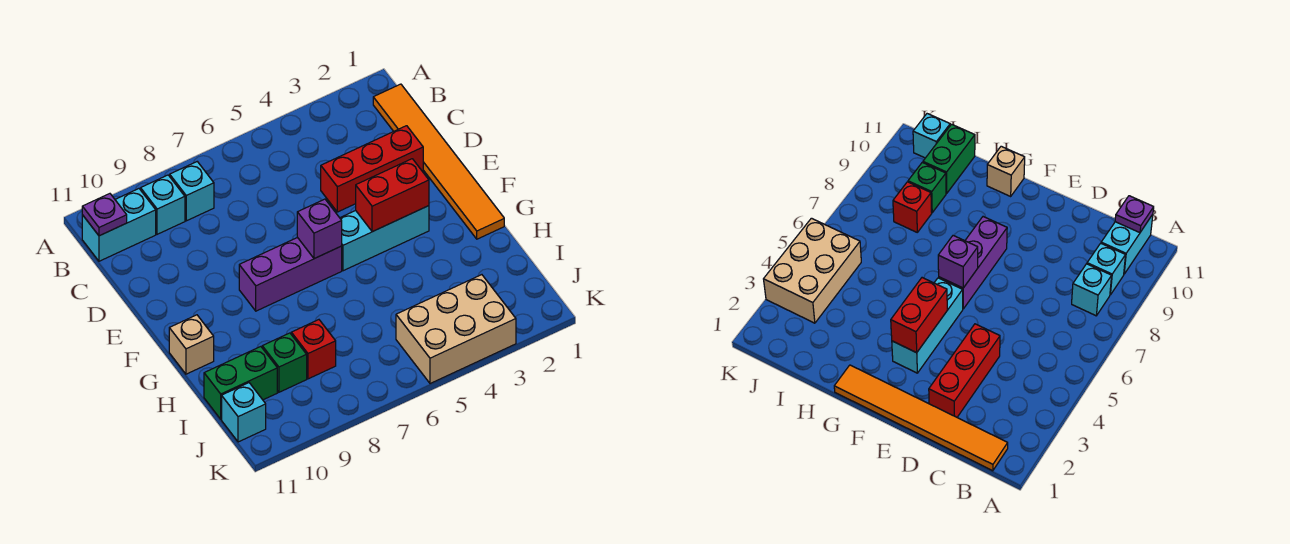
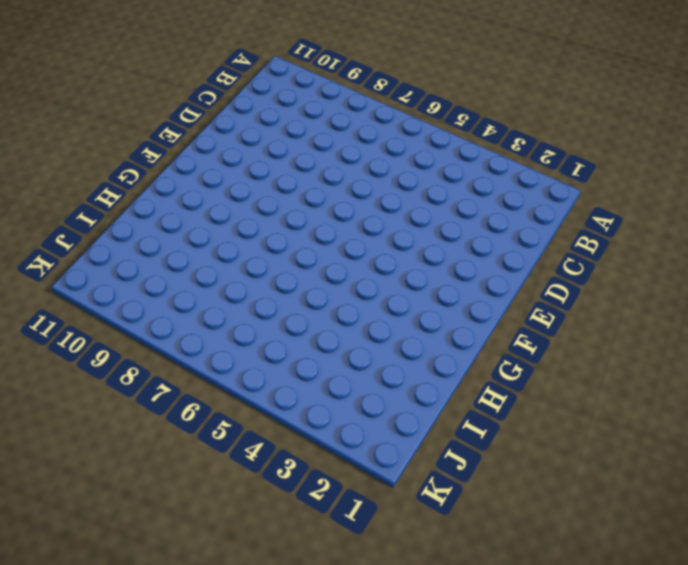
none -> orange 1x6 tile [373,84,504,239]
none -> cyan 1x1 brick [170,162,214,221]
none -> cyan 1x1 brick [141,175,185,234]

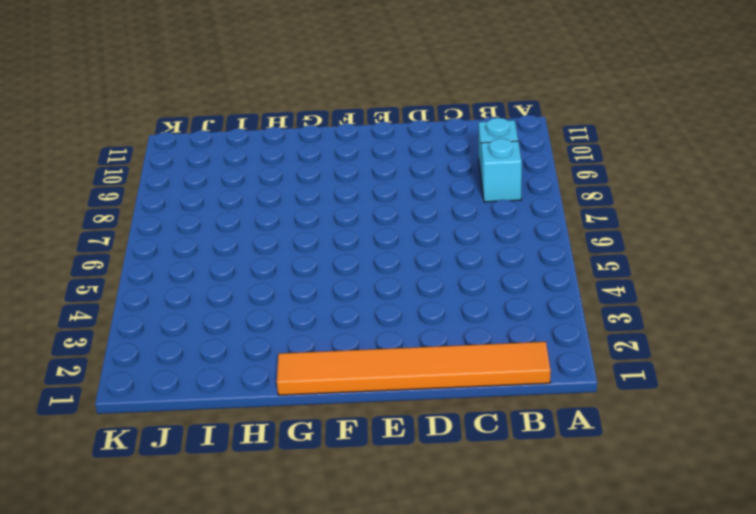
none -> cyan 1x2 brick [82,189,156,261]
none -> red 1x3 brick [321,126,423,212]
none -> cyan 1x3 brick [340,206,429,271]

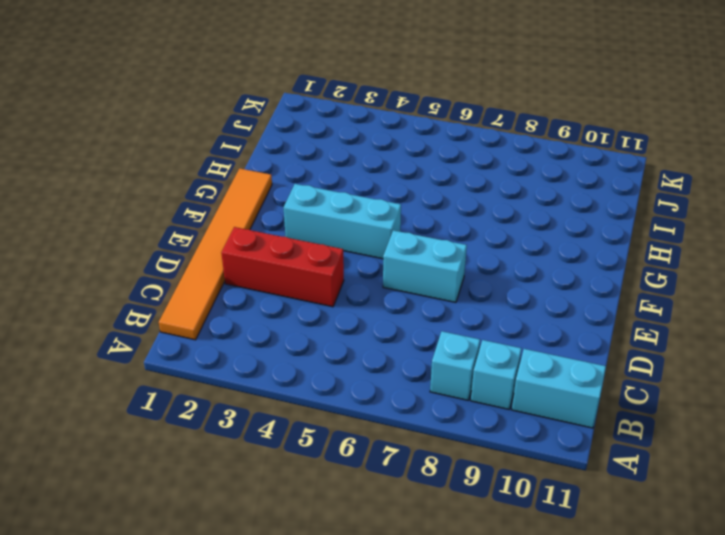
cyan 1x2 brick [383,230,467,302] -> none
none -> purple 1x3 brick [239,237,342,311]
none -> tan 1x1 brick [169,315,214,374]
none -> red 1x1 brick [291,320,336,379]

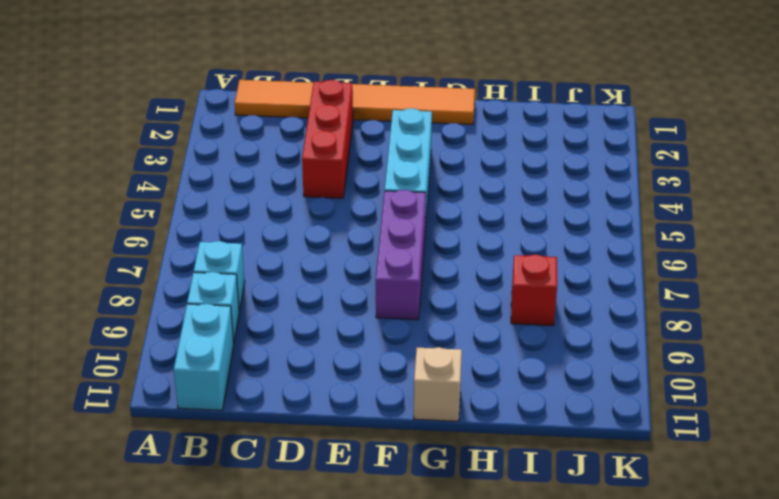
none -> green 1x1 brick [262,333,307,392]
none -> green 1x2 brick [204,347,277,419]
none -> tan 2x3 brick [396,275,516,384]

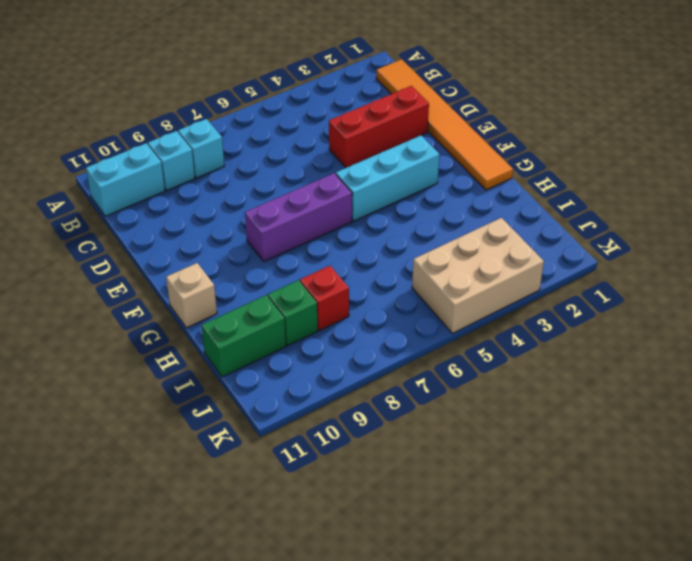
none -> cyan 1x1 brick [222,383,266,442]
none -> purple 1x1 plate [82,194,127,236]
none -> red 1x2 brick [356,159,429,232]

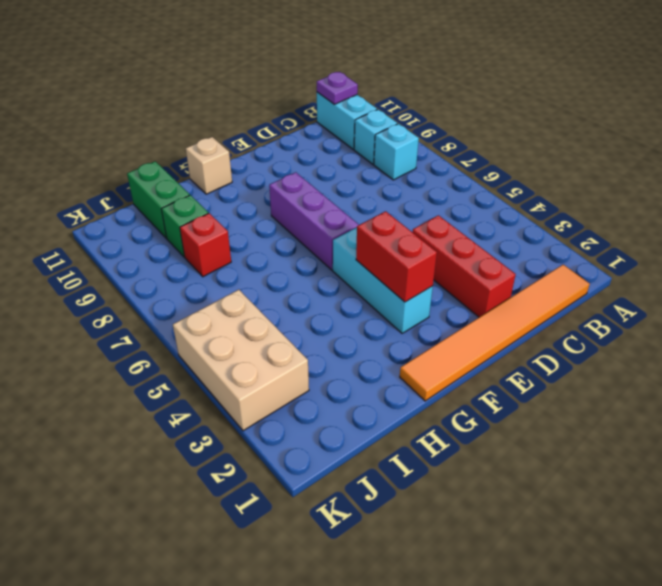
none -> cyan 1x1 brick [222,383,266,442]
none -> purple 1x1 brick [297,199,342,259]

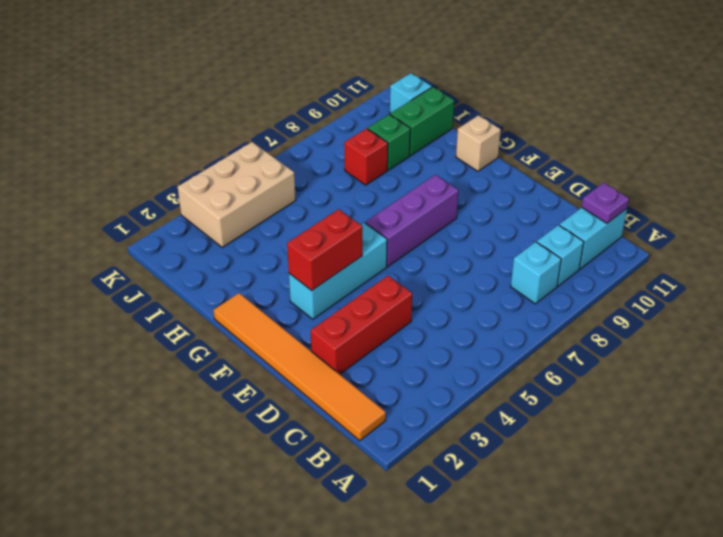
none -> purple 1x1 brick [297,199,342,259]

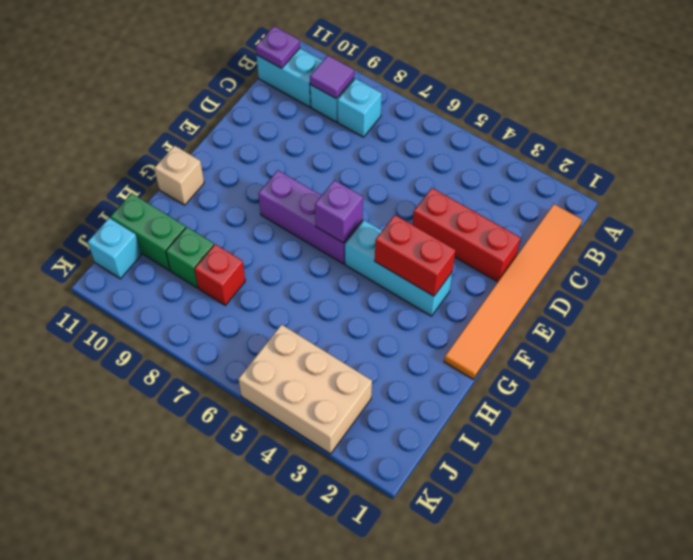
purple 1x1 tile [310,56,354,98] -> none

